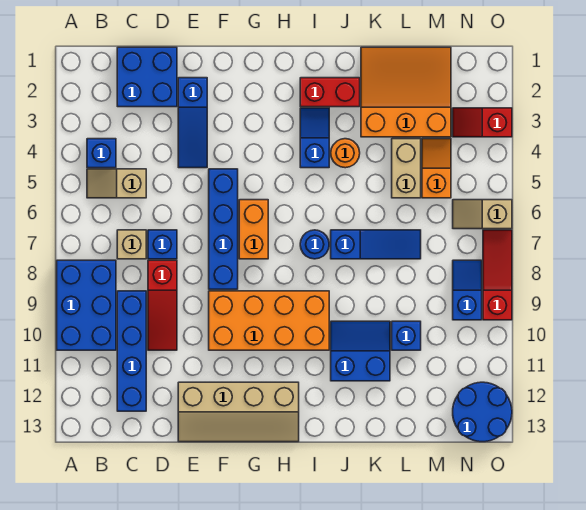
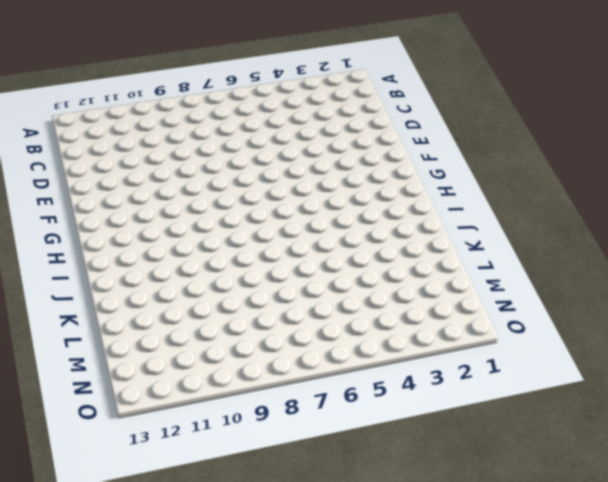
none -> blue 2x3 brick [57,260,116,350]
none -> blue 1x1 brick [87,139,116,168]
none -> tan 1x2 slope [87,169,146,198]

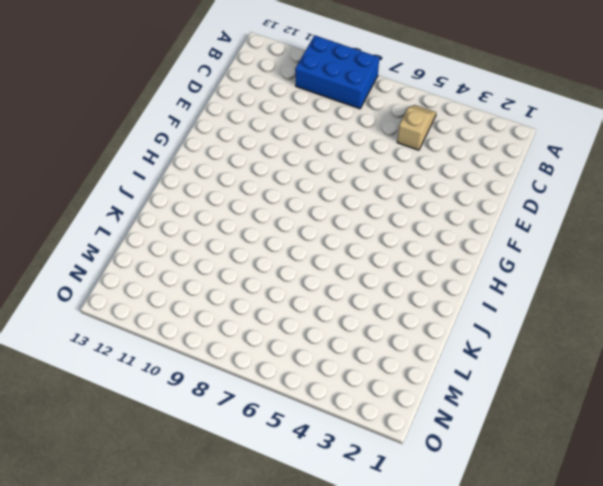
none -> blue 1x1 brick [87,139,116,168]
none -> blue 2x2 brick [117,47,177,107]
none -> tan 1x1 brick [117,230,146,259]

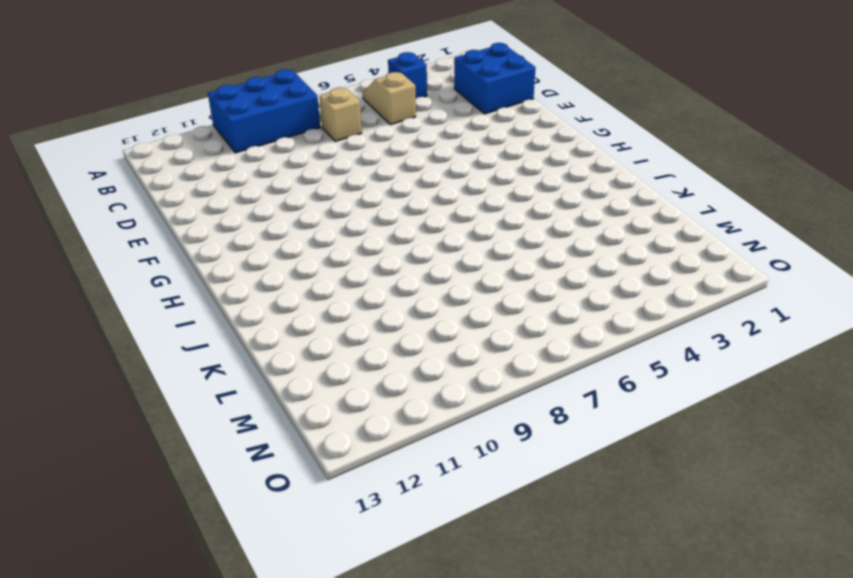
none -> blue 1x4 brick [117,291,146,411]
none -> blue 1x1 brick [148,230,177,259]
none -> red 1x3 slope [148,260,177,350]

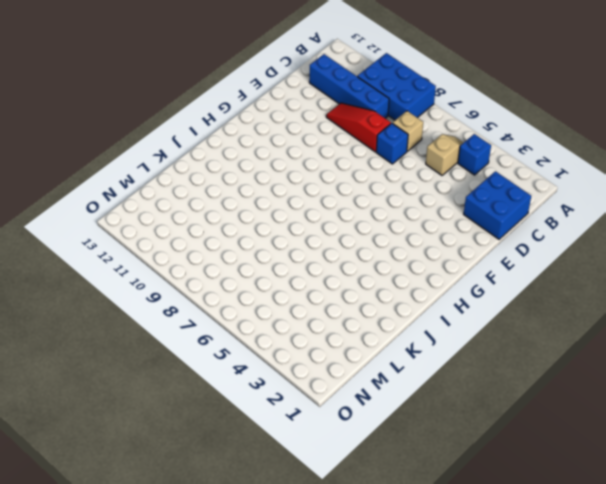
none -> blue 1x3 slope [178,78,207,168]
none -> tan 2x4 slope [178,382,299,442]
none -> blue 1x4 brick [209,169,238,289]

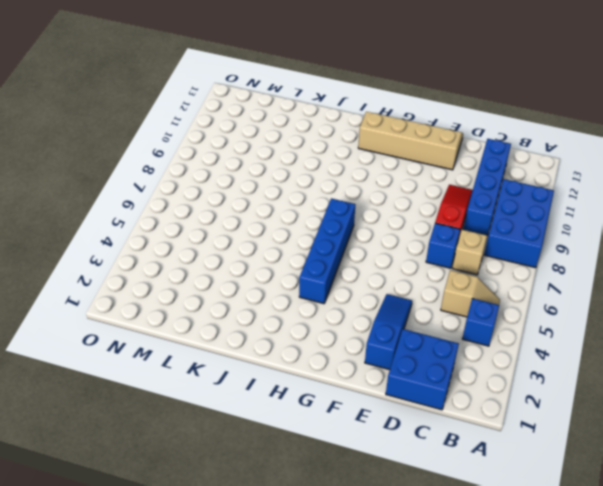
blue 1x4 brick [299,198,355,304] -> blue 1x4 brick moved to [209,169,238,289]
none -> orange 2x4 brick [209,291,329,350]
none -> orange 1x2 brick [239,200,268,259]
none -> red 1x2 brick [300,78,360,107]

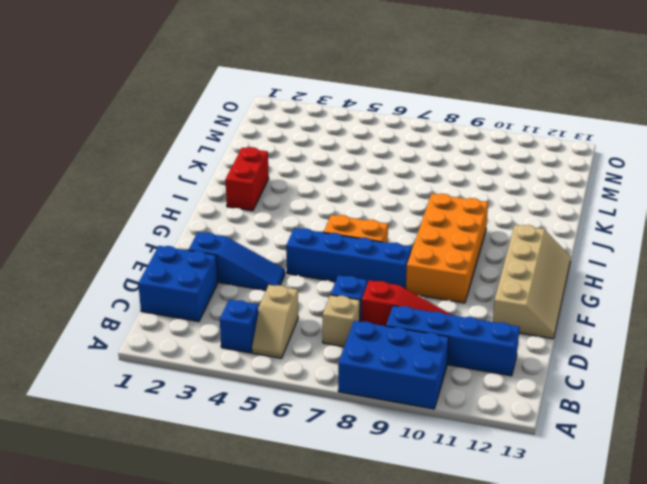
none -> blue 1x2 slope [300,108,329,168]
none -> blue 1x1 round brick [300,230,329,259]
none -> orange 1x1 round brick [331,139,360,168]

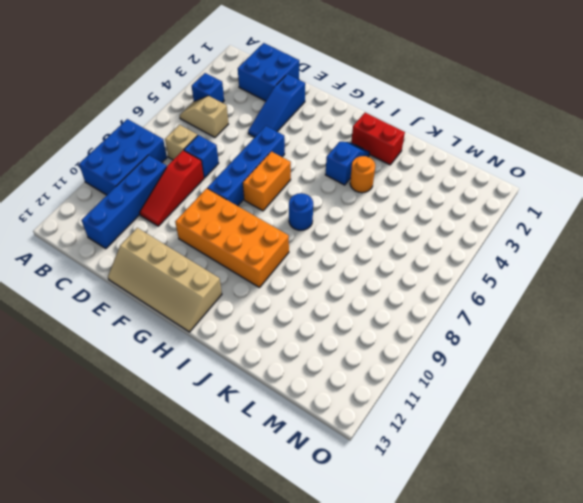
none -> blue 1x3 slope [331,230,421,259]
none -> blue 2x2 slope [331,321,390,381]
none -> orange 3x3 slope [361,47,451,137]

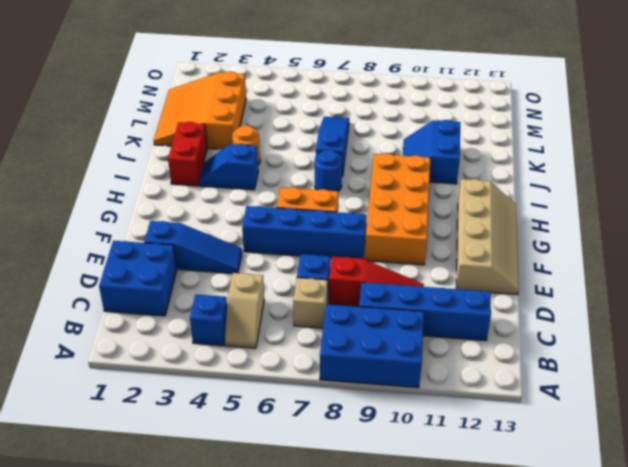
none -> tan 1x2 brick [392,139,421,198]
none -> blue 1x1 brick [392,321,421,350]
none -> orange 1x2 slope [422,139,451,198]

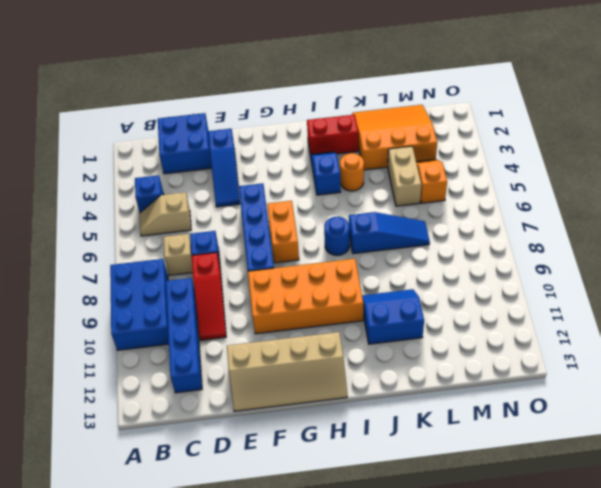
none -> blue 1x1 brick [392,321,421,350]
none -> red 1x2 slope [453,108,512,137]
none -> tan 1x2 slope [453,200,512,229]

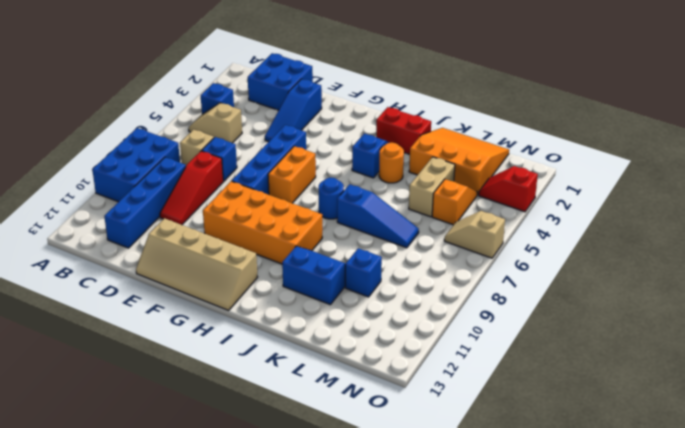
none -> blue 1x2 slope [453,260,482,320]
none -> blue 2x2 round brick [453,382,512,442]
none -> red 1x3 slope [483,230,512,320]

